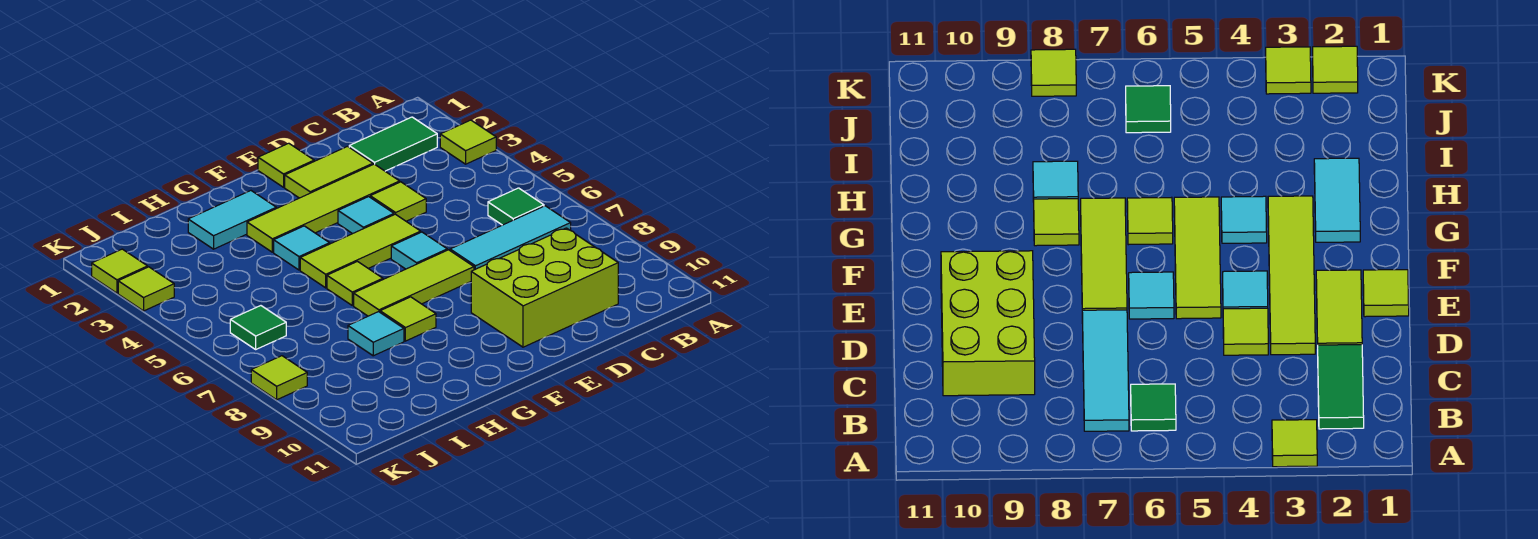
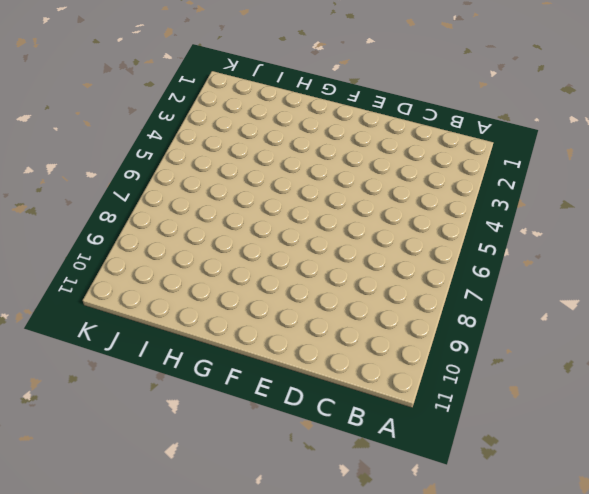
none -> lime 1x1 tile [440,120,496,164]
none -> green 1x2 tile [349,117,437,171]
none -> green 1x1 tile [488,188,544,225]

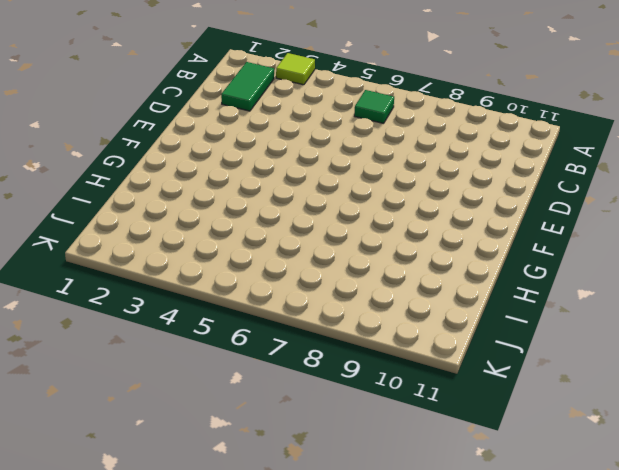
none -> cyan 1x3 tile [450,206,571,270]
none -> lime 2x3 brick [471,228,618,347]
none -> lime 1x2 tile [285,146,373,198]

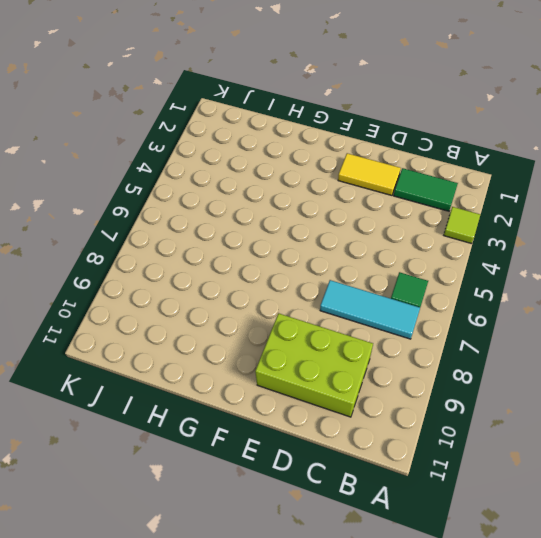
yellow 1x2 tile [338,153,401,195] -> lime 1x2 tile [285,146,373,198]
none -> lime 1x4 tile [247,164,400,252]
none -> lime 1x1 tile [370,182,426,221]
none -> lime 1x1 tile [258,143,314,187]

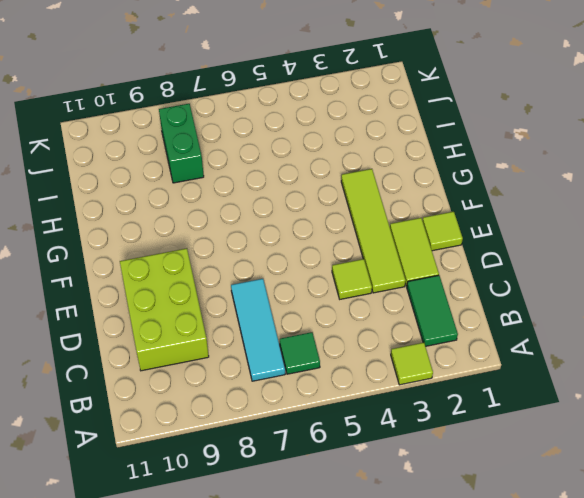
green 1x2 brick [159,104,204,183] -> none
none -> cyan 1x1 tile [338,197,394,234]
none -> lime 1x3 tile [300,214,421,288]
none -> cyan 1x1 tile [391,232,447,269]

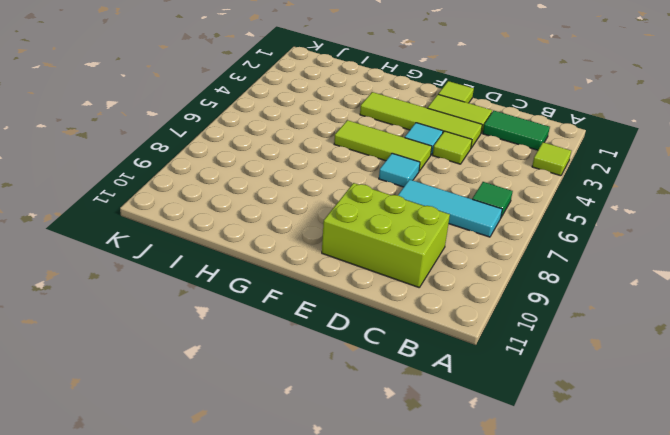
none -> lime 1x3 tile [354,250,474,316]
none -> cyan 1x2 tile [188,191,276,249]
none -> cyan 1x1 tile [274,226,330,270]

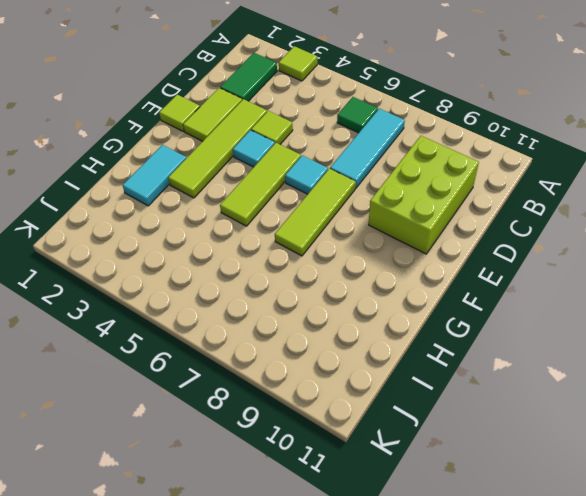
none -> cyan 1x1 tile [274,226,330,270]
none -> lime 1x1 tile [327,262,383,305]
none -> lime 1x1 tile [380,297,436,341]

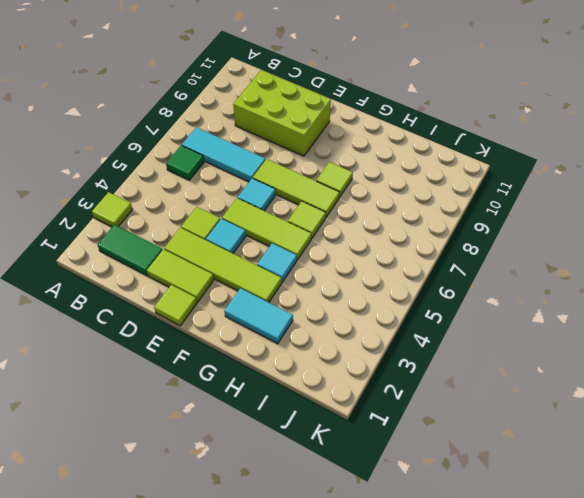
none -> cyan 1x1 tile [348,312,404,356]
none -> green 1x1 tile [230,306,286,349]
none -> lime 1x1 tile [92,249,148,293]

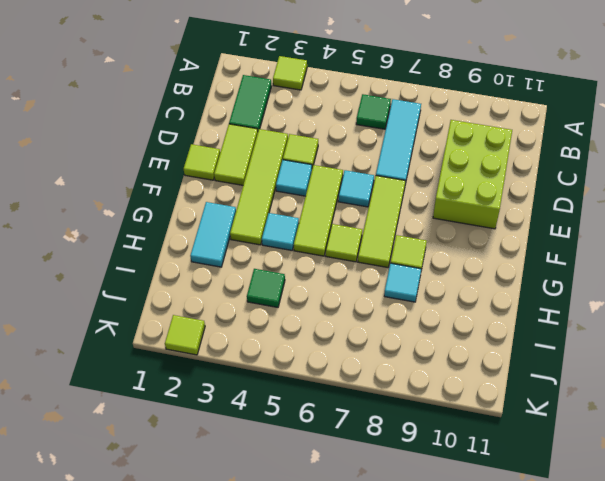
green 1x1 tile [247,269,285,307] -> green 1x1 tile moved to [230,306,286,349]
none -> lime 1x1 tile [118,267,174,311]
none -> lime 1x1 tile [251,356,307,400]

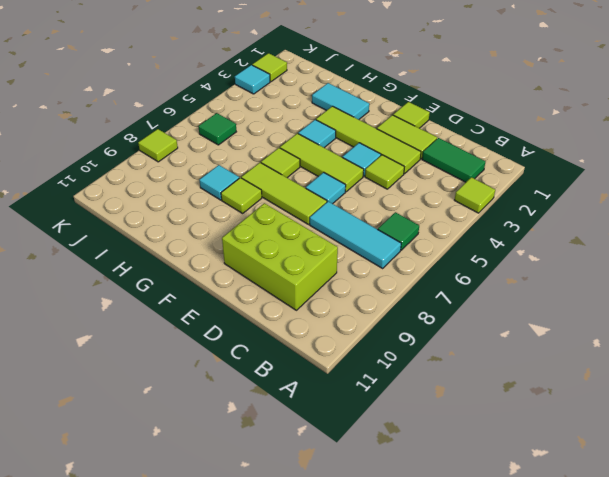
cyan 1x1 tile [235,65,270,94] -> lime 1x1 tile [118,267,174,311]

